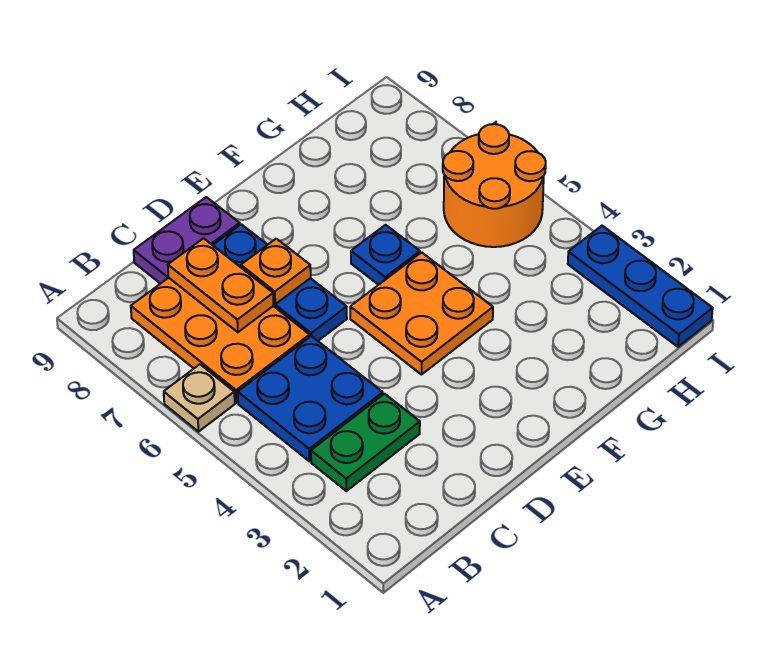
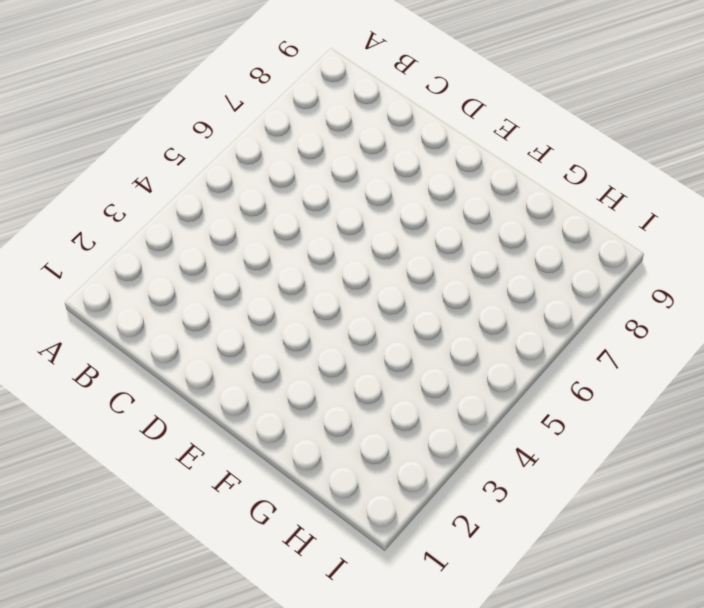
none -> tan 1x1 plate [164,364,235,432]
none -> green 1x2 plate [311,394,420,491]
none -> blue 2x2 plate [238,336,383,461]

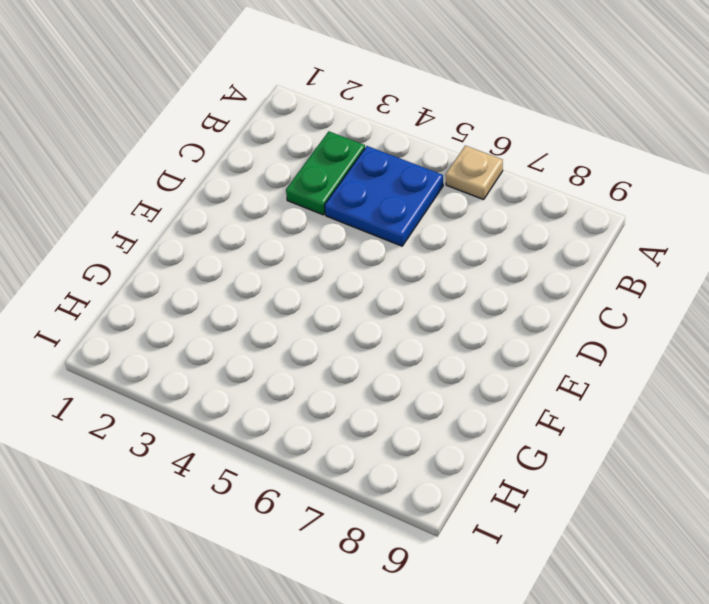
none -> orange 2x3 plate [131,278,310,403]
none -> purple 1x2 plate [134,197,240,284]
none -> blue 1x3 plate [213,224,347,341]

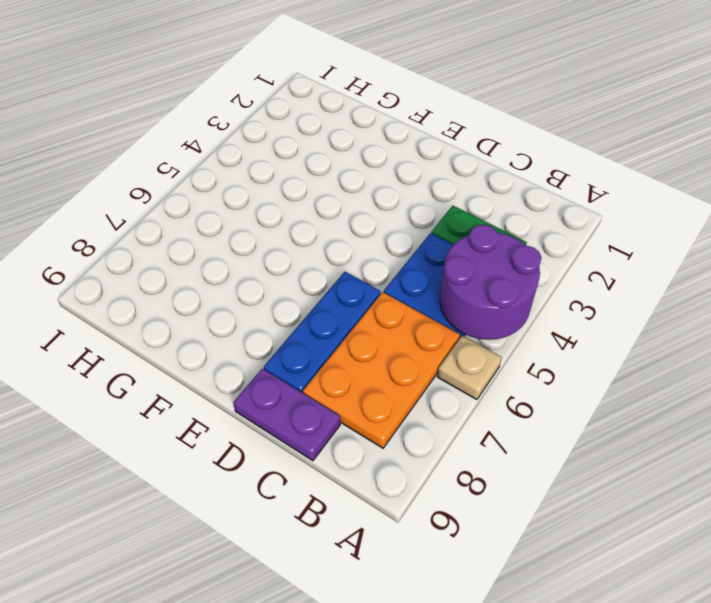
purple 2x2 round brick [440,225,541,340] -> none
none -> orange 2x2 plate [350,252,493,375]
none -> blue 1x1 plate [351,225,420,285]
none -> orange 2x2 round brick [443,124,546,247]

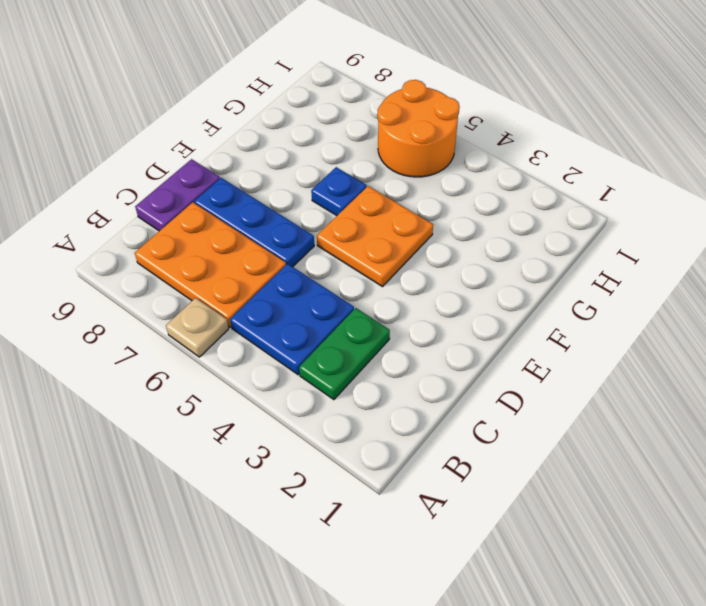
none -> blue 1x3 plate [568,226,713,347]
none -> orange 1x2 plate [168,238,274,332]
none -> orange 1x1 plate [241,239,311,304]

